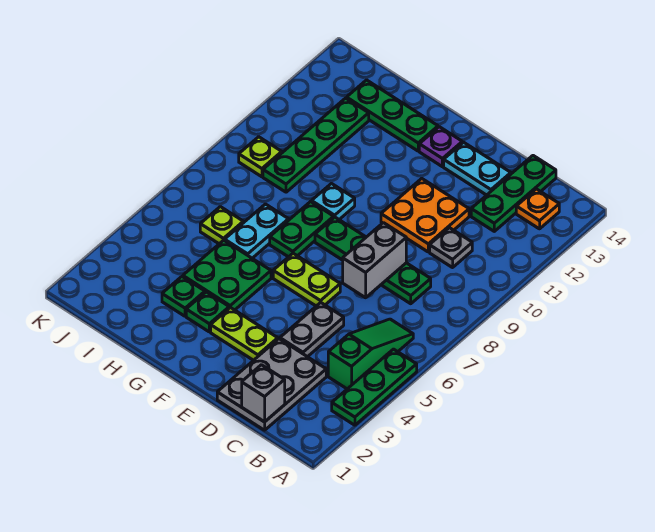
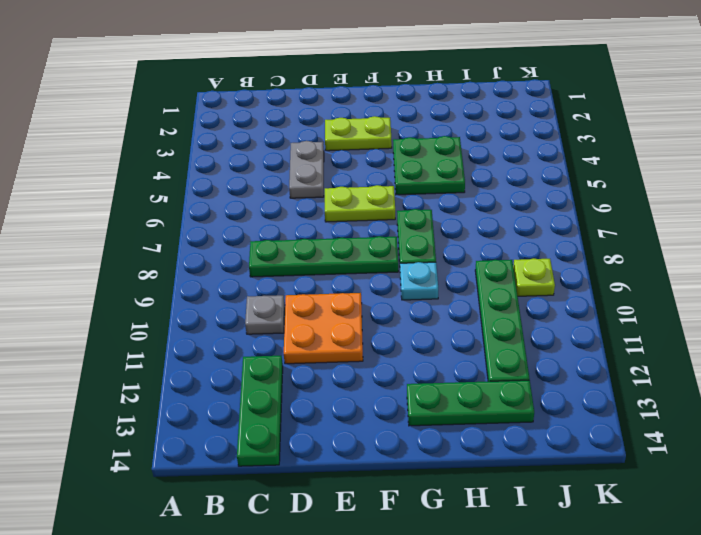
none -> green 1x3 plate [332,349,417,425]
none -> green 1x3 slope [328,319,413,389]
none -> orange 1x1 plate [516,189,559,229]

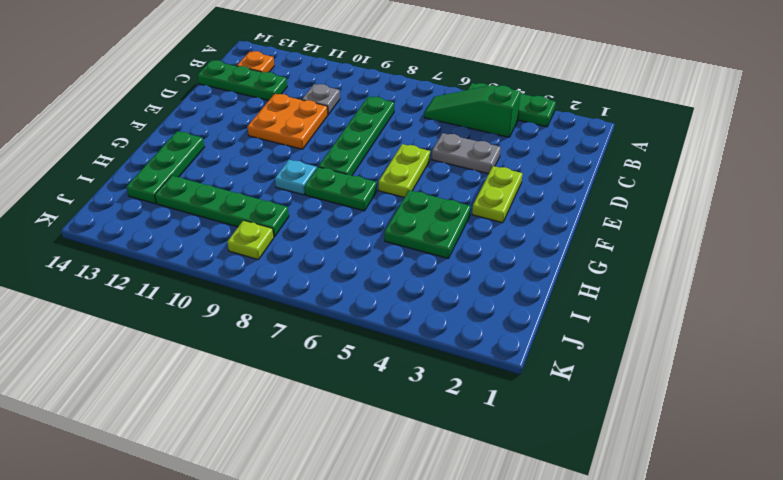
none -> grey 2x3 plate [217,339,326,430]
none -> cyan 1x2 plate [444,142,511,195]
none -> purple 1x1 plate [419,127,462,167]

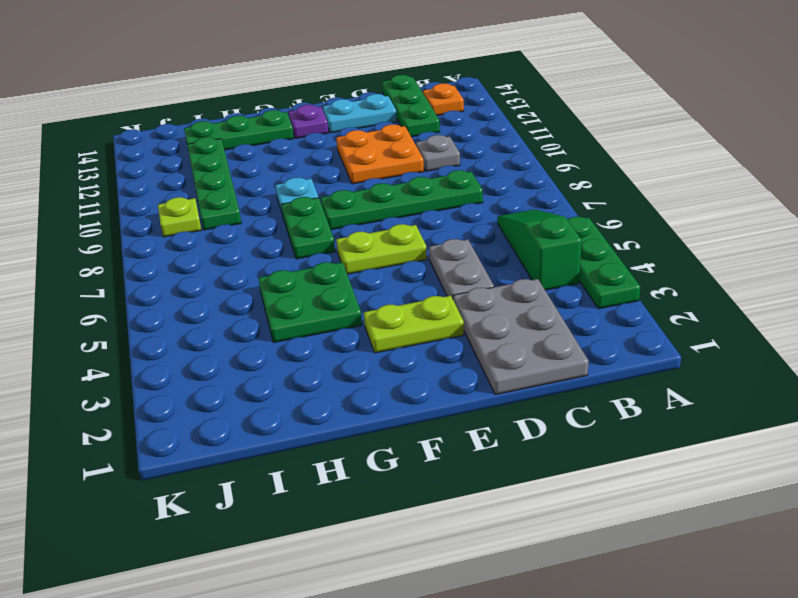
none -> green 1x1 plate [186,292,229,332]
none -> green 1x1 plate [162,277,205,316]
none -> cyan 1x2 plate [225,204,289,258]

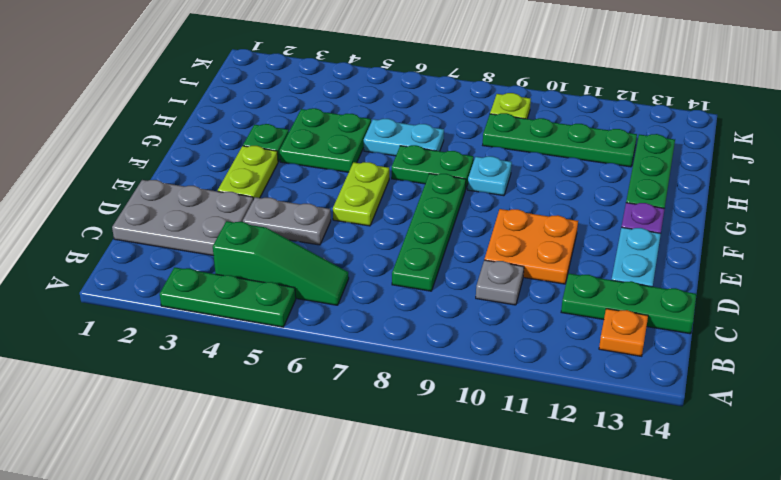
none -> green 1x1 plate [162,277,205,316]
none -> lime 1x1 plate [200,207,243,244]
none -> grey 1x1 brick [242,365,285,422]

